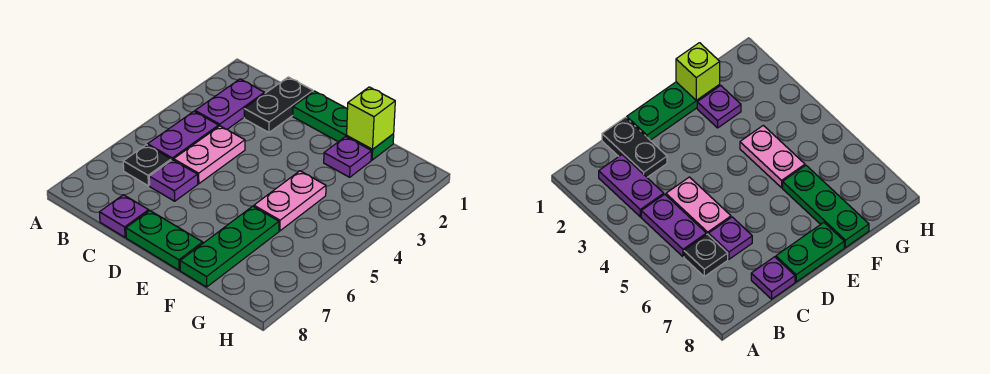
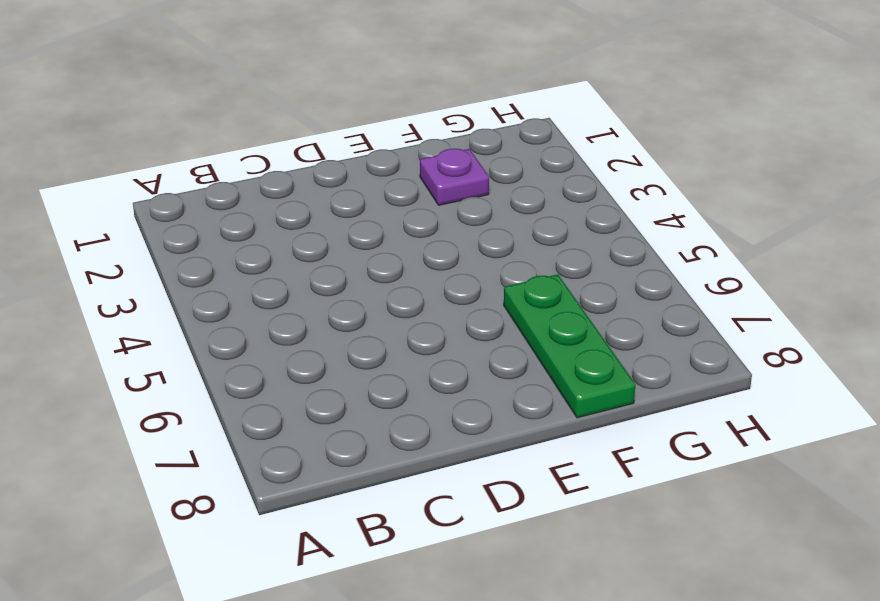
none -> purple 1x2 plate [195,79,265,129]
none -> purple 1x2 plate [148,111,219,160]
none -> black 1x1 plate [123,145,171,186]

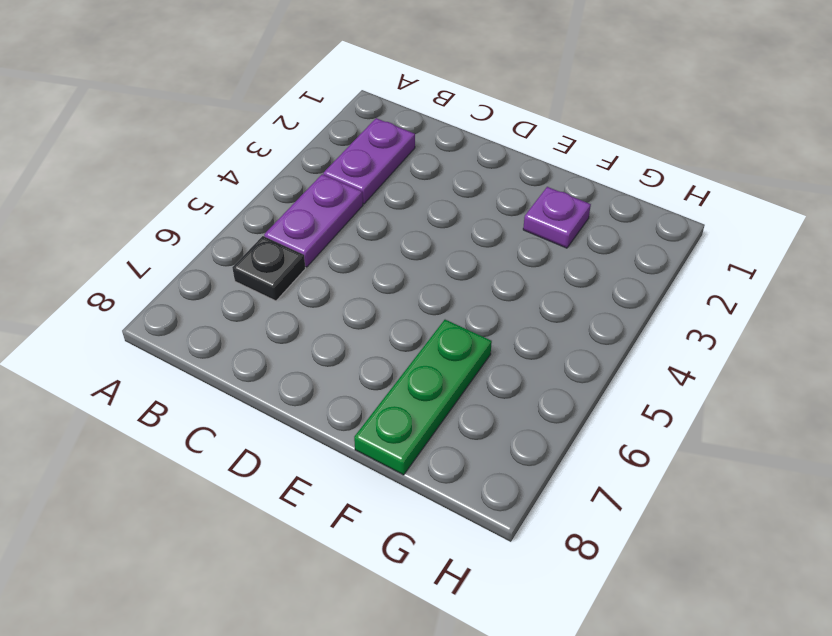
none -> black 1x2 plate [244,77,313,132]
none -> pink 1x2 plate [174,126,245,184]
none -> purple 1x1 plate [149,160,198,201]

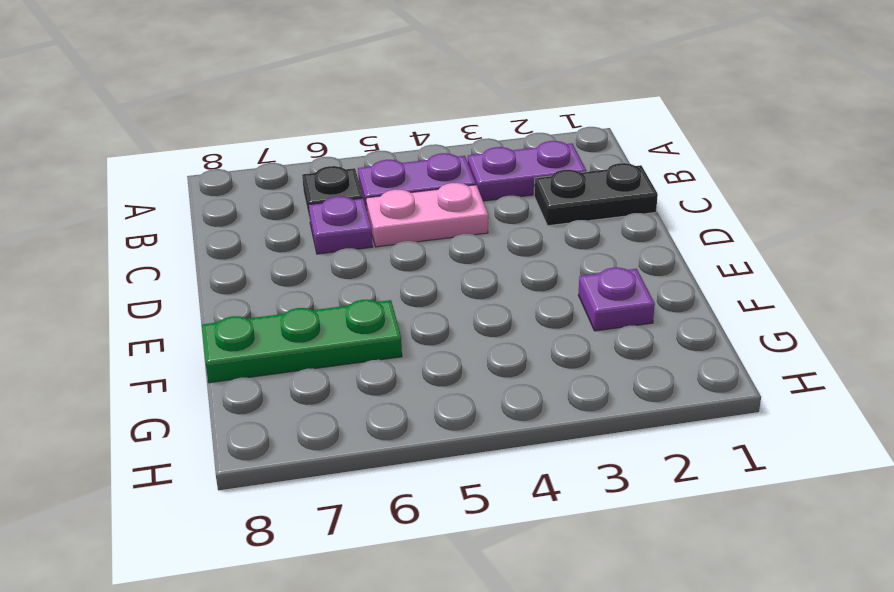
none -> purple 1x1 plate [99,195,149,237]
none -> green 1x3 plate [293,91,394,160]
none -> green 1x2 plate [126,211,203,270]

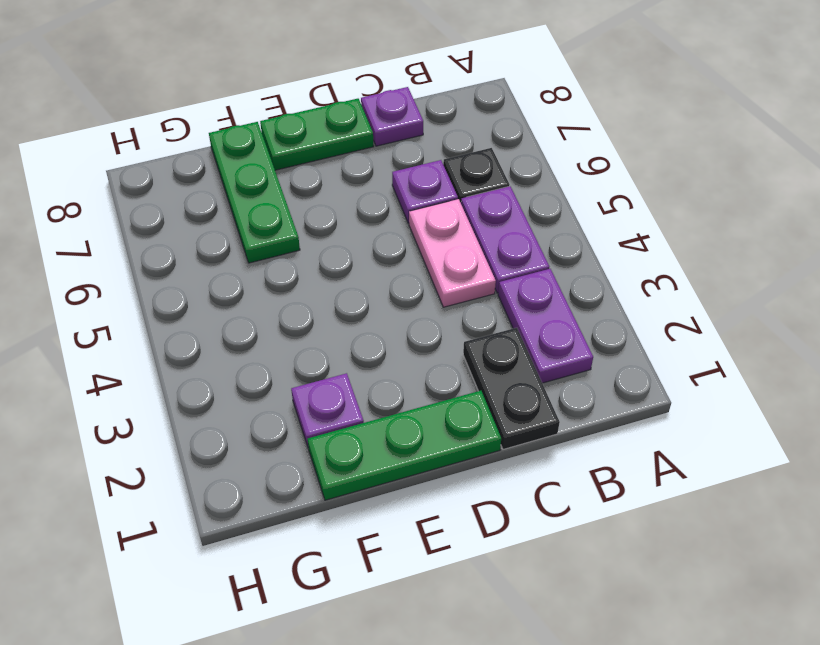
none -> pink 1x2 plate [254,171,326,231]
none -> lime 1x1 brick [347,87,395,149]

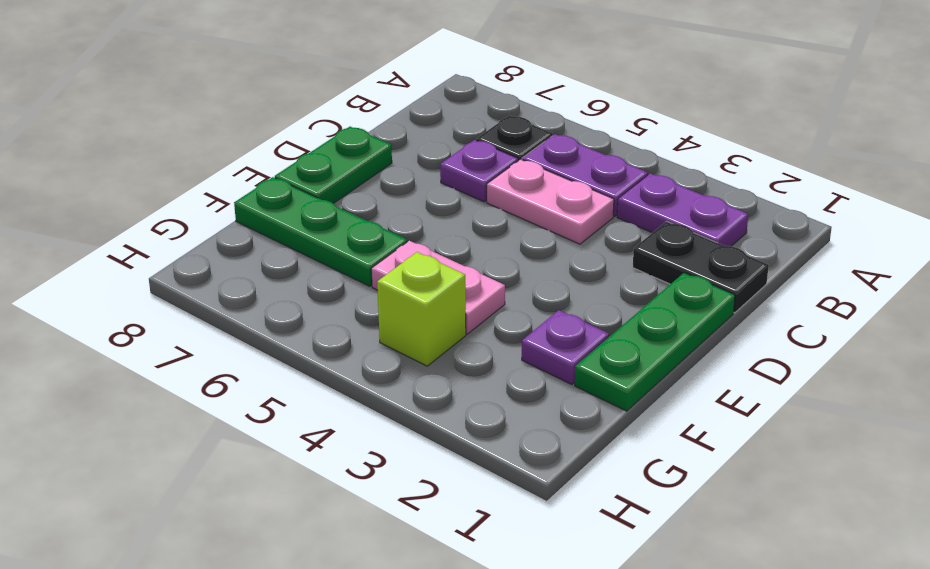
lime 1x1 brick [377,252,466,366] -> lime 1x1 brick moved to [347,87,395,149]
none -> purple 1x1 plate [99,195,149,237]

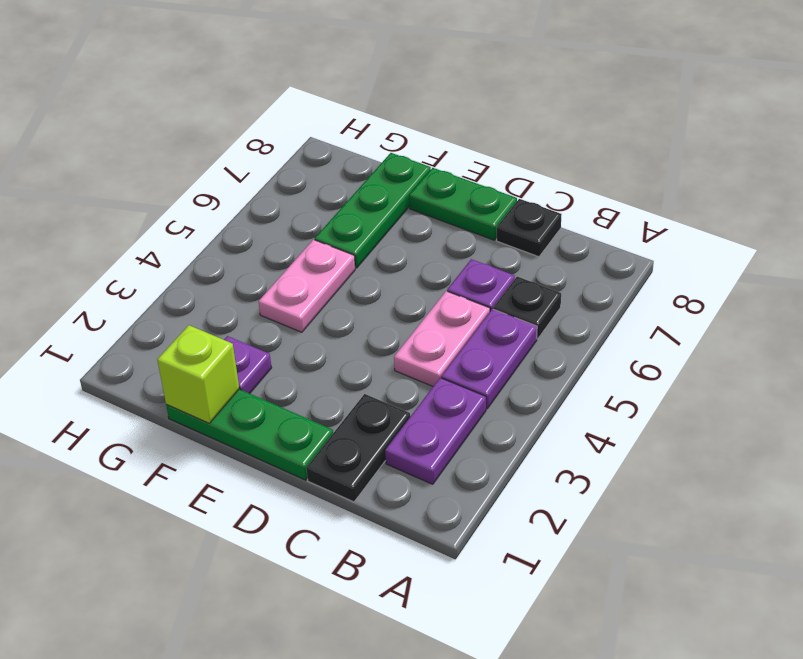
black 1x1 plate [497,199,562,257] -> purple 1x1 plate [99,195,149,237]

